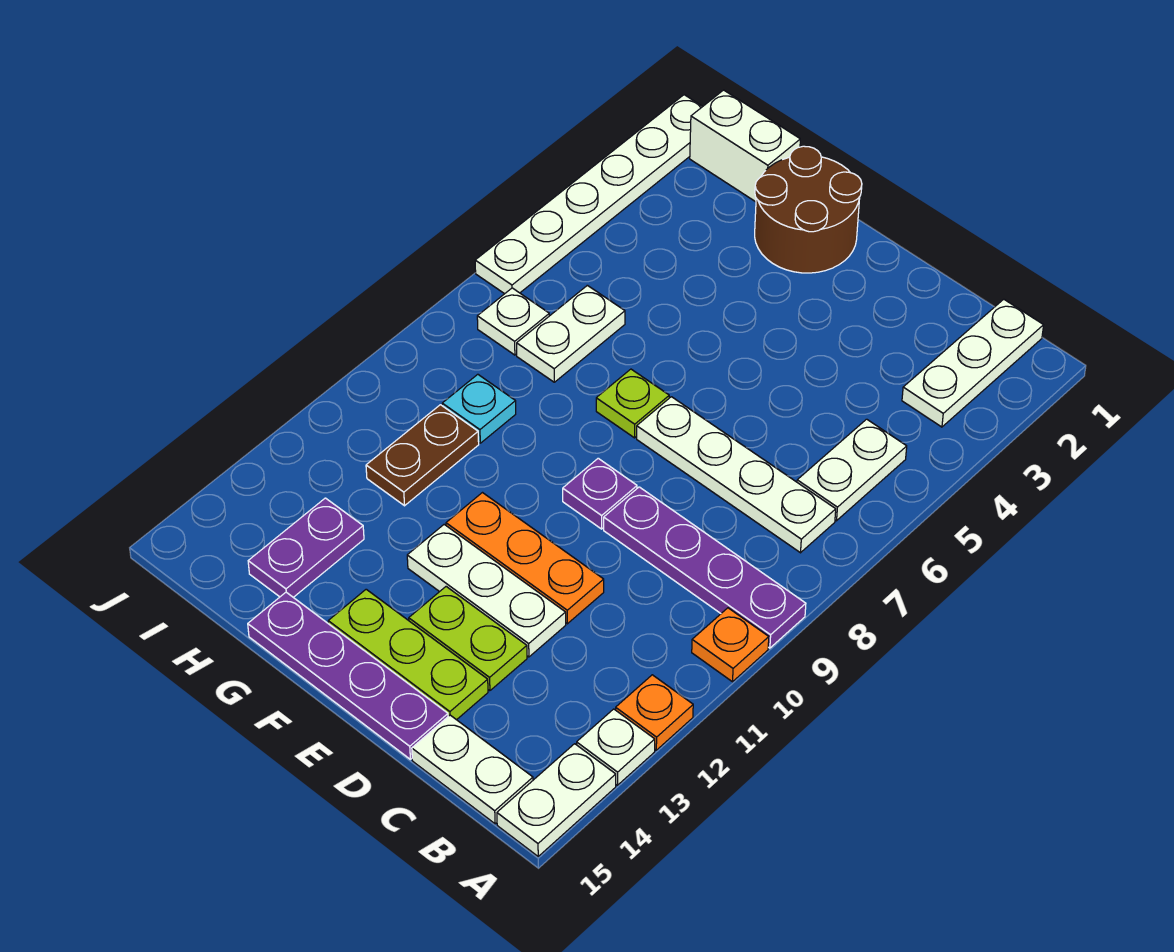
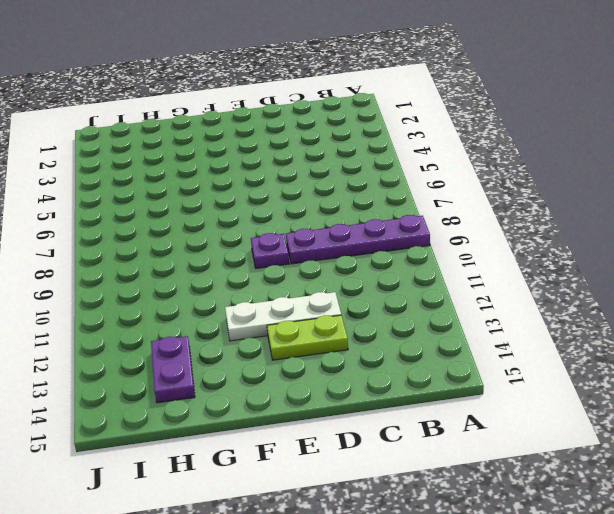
none -> orange 1x1 plate [692,608,769,682]
none -> orange 1x1 plate [616,675,693,750]
none -> white 1x1 plate [577,709,655,785]

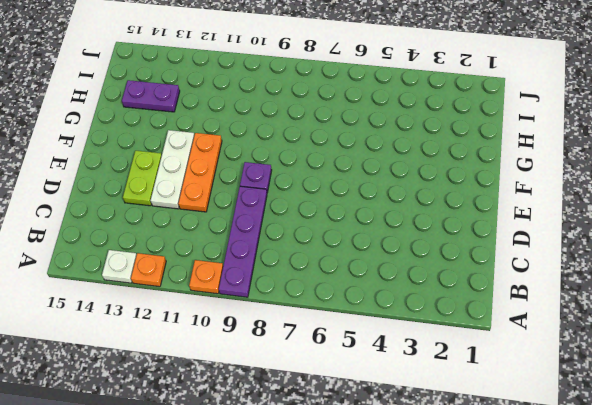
none -> white 1x2 plate [497,744,616,856]
none -> white 1x3 plate [902,299,1044,427]
none -> white 1x2 plate [797,419,907,521]

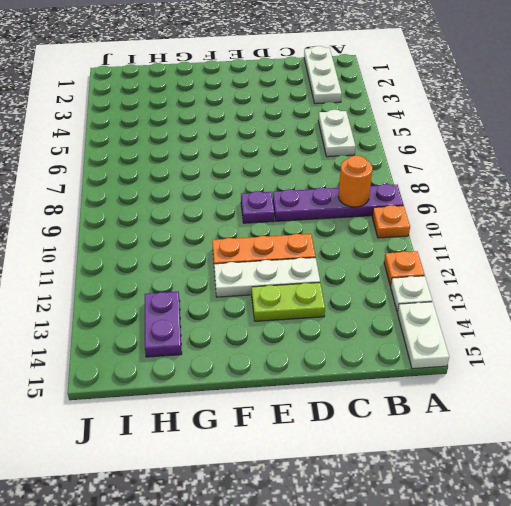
orange 1x1 round brick [338,155,372,207] -> none
none -> white 1x4 plate [637,397,836,553]
none -> white 1x2 plate [412,715,533,824]
none -> lime 1x3 plate [328,589,488,720]

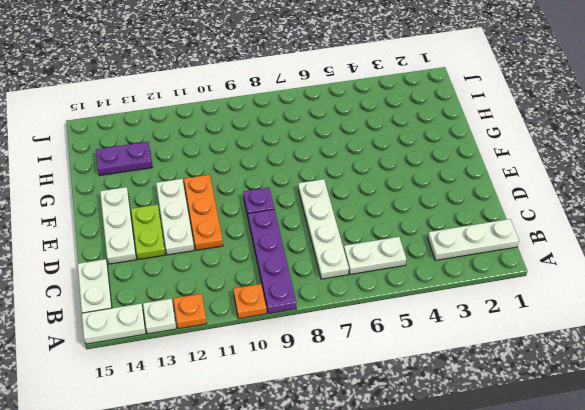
white 1x3 plate [100,187,136,264] -> lime 1x3 plate [328,589,488,720]
none -> purple 1x4 plate [248,592,448,759]
none -> brown 2x2 round brick [755,146,862,273]
none -> lime 1x1 plate [596,369,669,438]

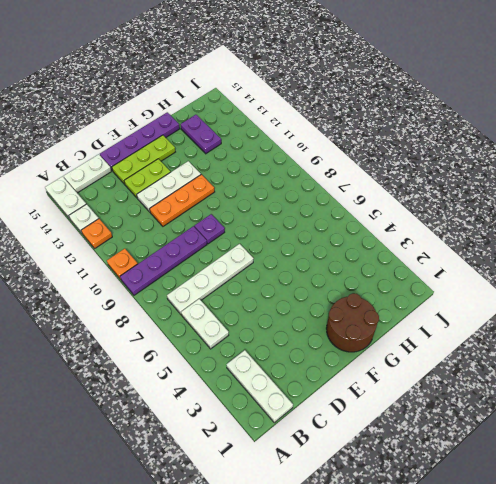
none -> lime 1x1 plate [596,369,669,438]
none -> white 1x2 brick [690,90,800,202]
none -> white 1x2 plate [517,285,625,382]

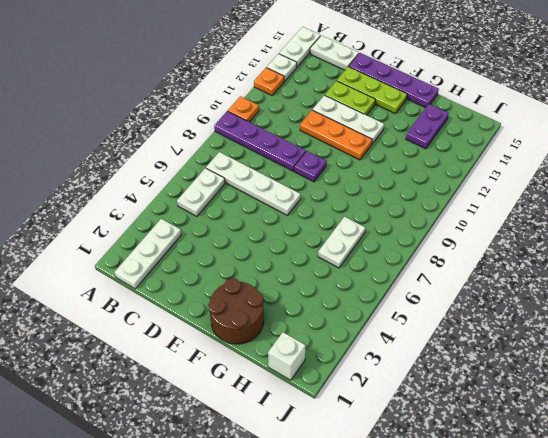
white 1x1 brick [268,332,305,380] -> white 1x2 brick [690,90,800,202]
none -> lime 1x1 plate [596,369,669,438]
none -> cyan 1x1 plate [442,374,516,443]
none -> brown 1x2 plate [366,405,479,506]

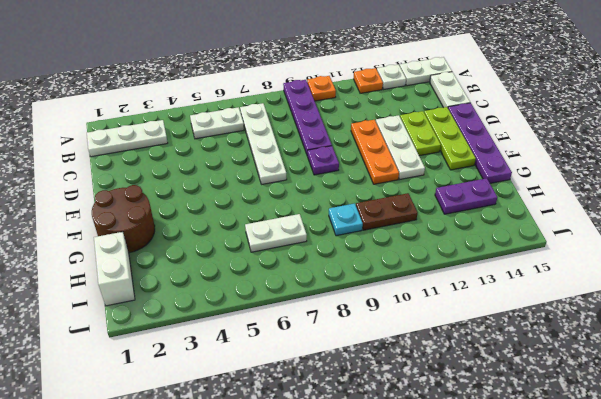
none -> lime 1x1 plate [596,369,669,438]
none -> white 1x1 plate [477,288,549,355]
none -> white 1x6 plate [475,95,703,294]

